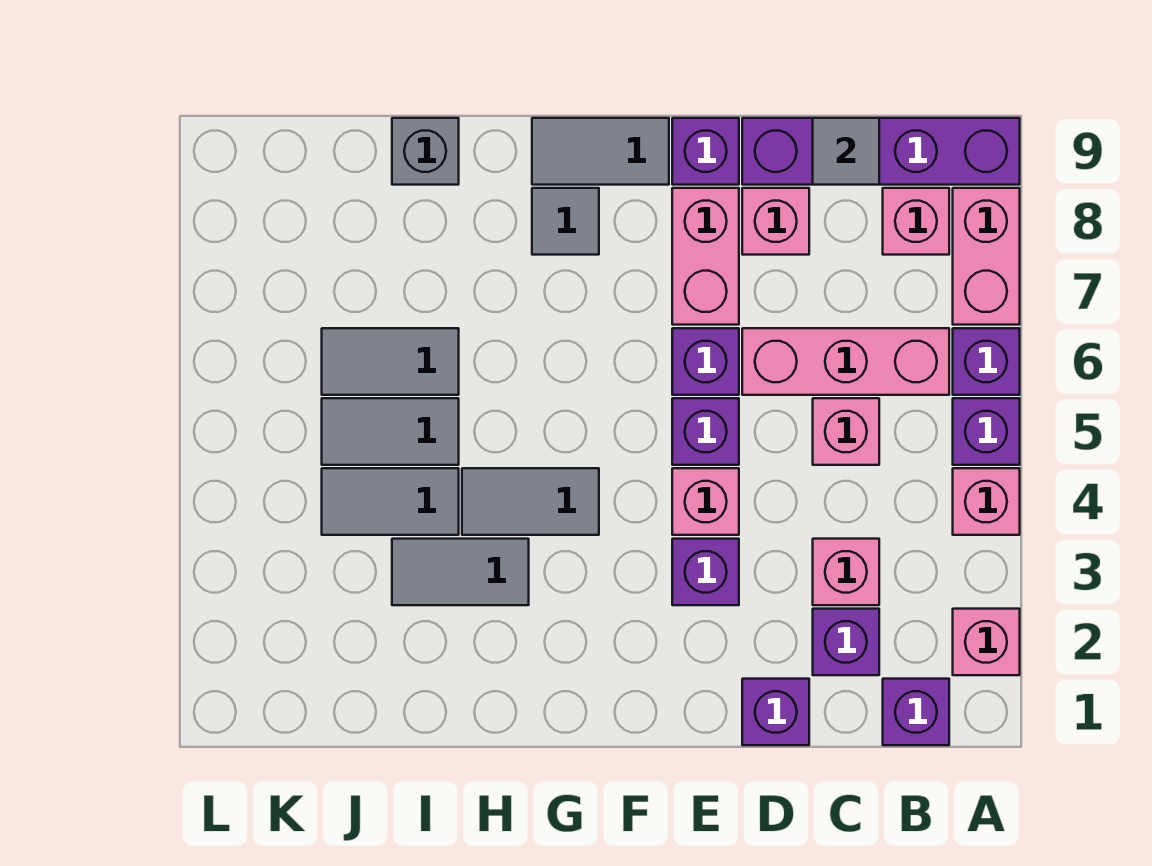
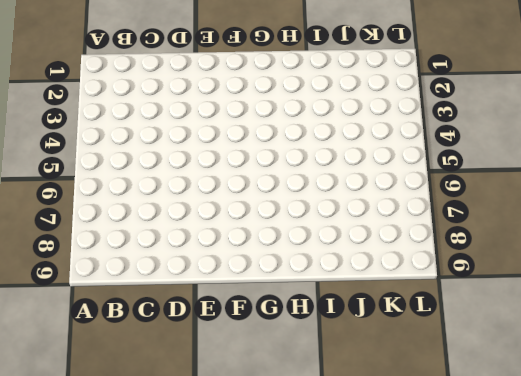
none -> pink 1x1 brick [953,609,1020,675]
none -> pink 1x1 brick [953,468,1020,535]
none -> purple 1x1 brick [953,398,1020,465]

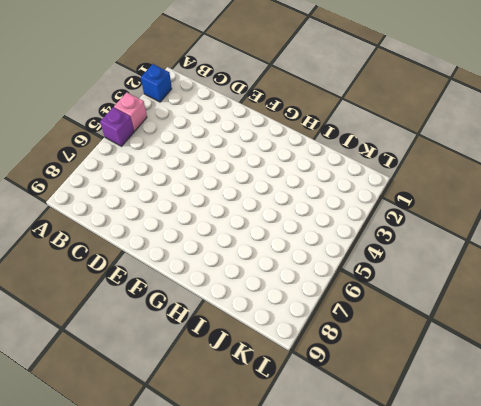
blue 1x1 brick [141,64,172,102] -> pink 1x1 brick [953,609,1020,675]
none -> purple 1x1 brick [953,328,1020,395]
none -> pink 1x2 brick [953,188,1020,325]
none -> purple 1x4 brick [742,118,1020,185]

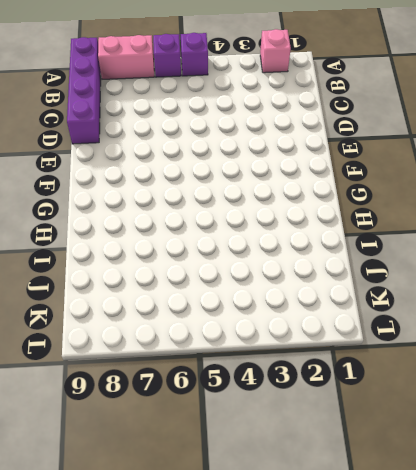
none -> pink 1x1 brick [953,468,1020,535]
none -> purple 1x1 brick [883,679,949,745]
none -> pink 1x3 brick [742,328,949,395]

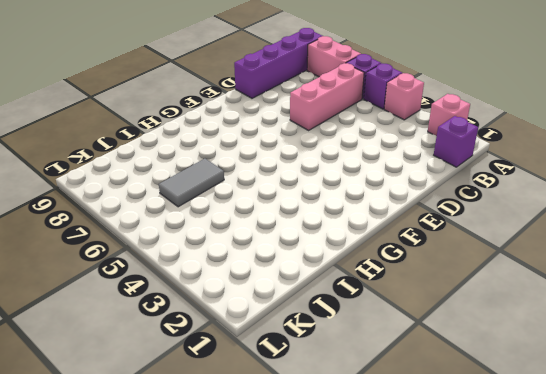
none -> pink 1x1 brick [883,188,949,255]
none -> purple 1x1 brick [813,609,879,675]
none -> pink 1x1 brick [813,539,879,605]

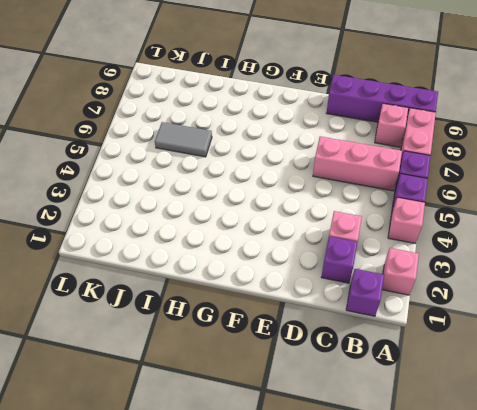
none -> pink 1x1 brick [813,398,879,465]
none -> purple 1x1 brick [742,679,809,745]
none -> pink 1x1 brick [742,188,809,255]

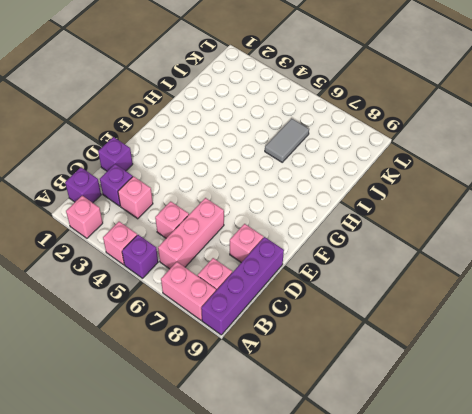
none -> purple 1x1 brick [953,328,1020,395]
none -> purple 1x1 brick [672,539,739,605]
none -> pink 1x1 brick [672,468,739,535]

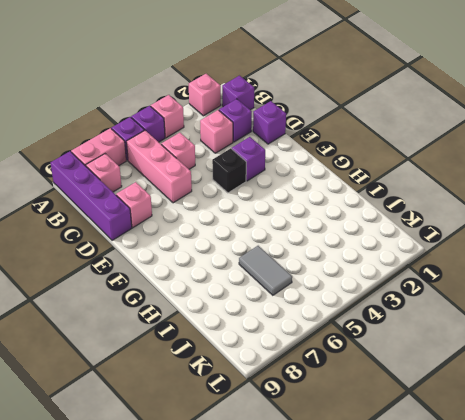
black 1x1 brick [212,148,246,193] -> pink 1x1 brick [672,468,739,535]
none -> purple 1x1 brick [672,398,739,465]
none -> purple 1x1 brick [672,328,739,395]
none -> pink 1x2 brick [672,188,739,325]

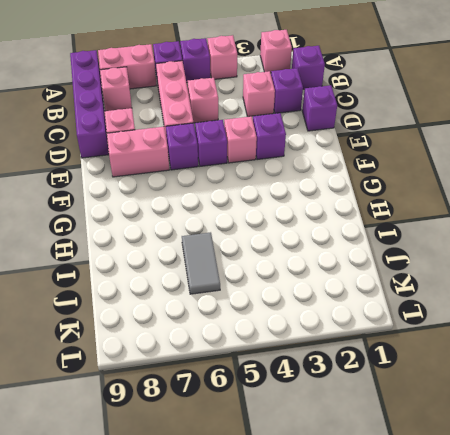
none -> purple 1x1 brick [672,118,739,185]
none -> grey 1x2 tile [532,118,669,185]
none -> grey 1x2 tile [462,468,599,535]

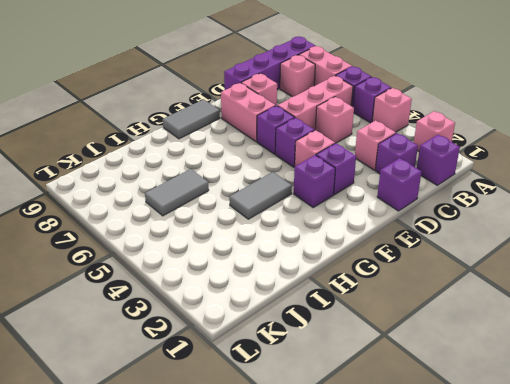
purple 1x1 brick [294,155,335,207] -> purple 1x1 brick moved to [672,118,739,185]
none -> grey 1x1 tile [532,188,599,255]
none -> grey 1x2 tile [392,539,529,605]
none -> grey 1x2 tile [322,468,459,535]

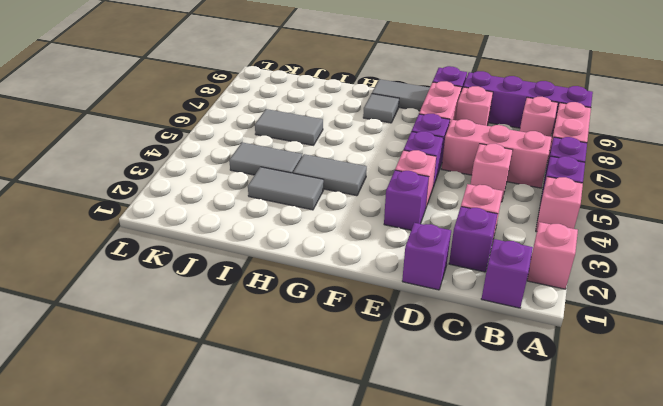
none -> grey 1x2 tile [322,398,459,465]
none -> grey 1x1 brick [392,118,459,185]
none -> grey 1x1 tile [813,118,879,185]

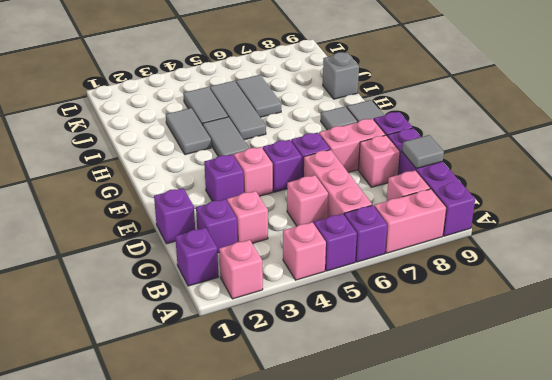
grey 1x3 tile [210,81,266,140] -> grey 1x2 tile [322,398,459,465]

